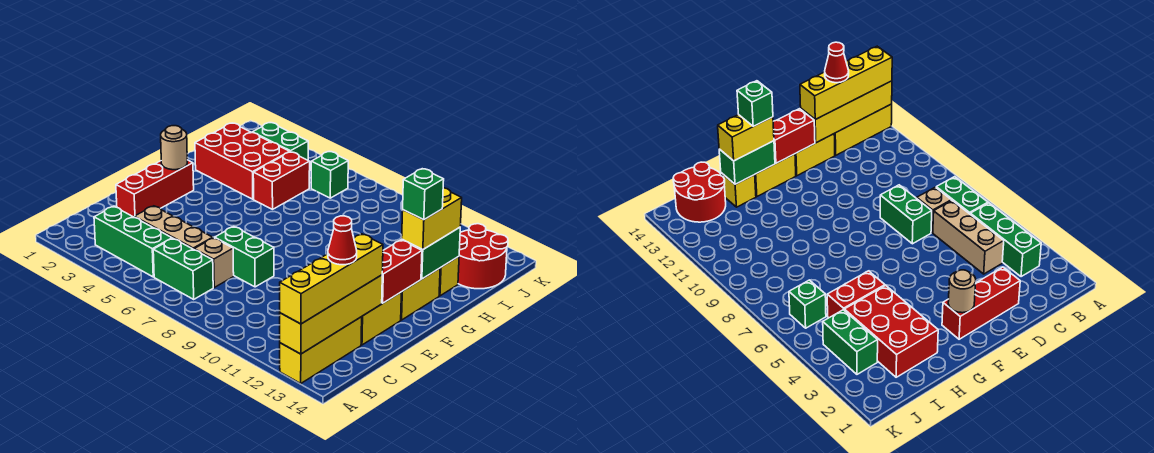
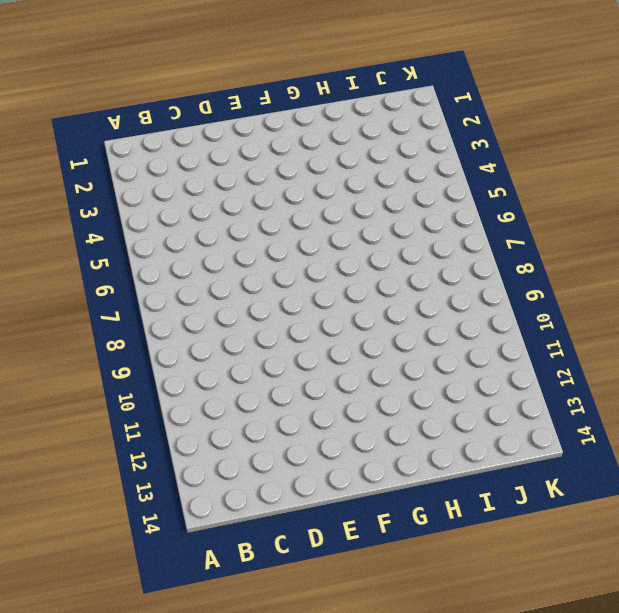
none -> yellow 1x3 brick [280,317,362,383]
none -> green 1x3 brick [94,206,172,277]
none -> green 1x2 brick [153,239,213,299]

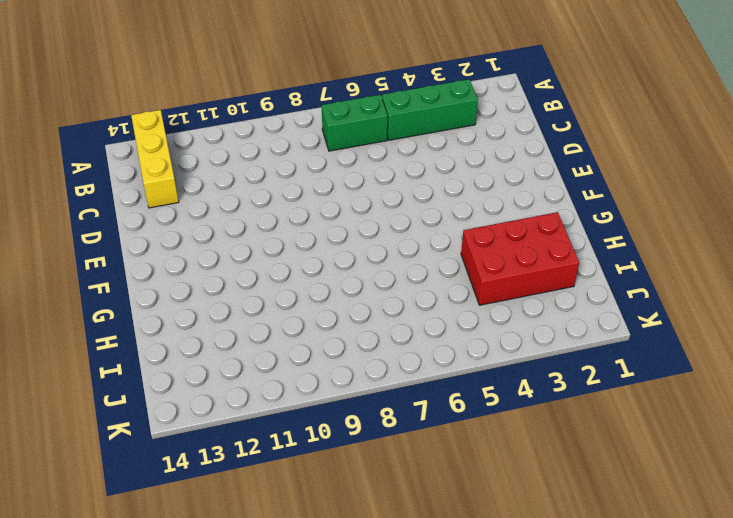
none -> tan 1x3 brick [134,206,213,249]
none -> tan 1x1 brick [194,238,234,287]
none -> red 1x3 brick [116,160,194,217]

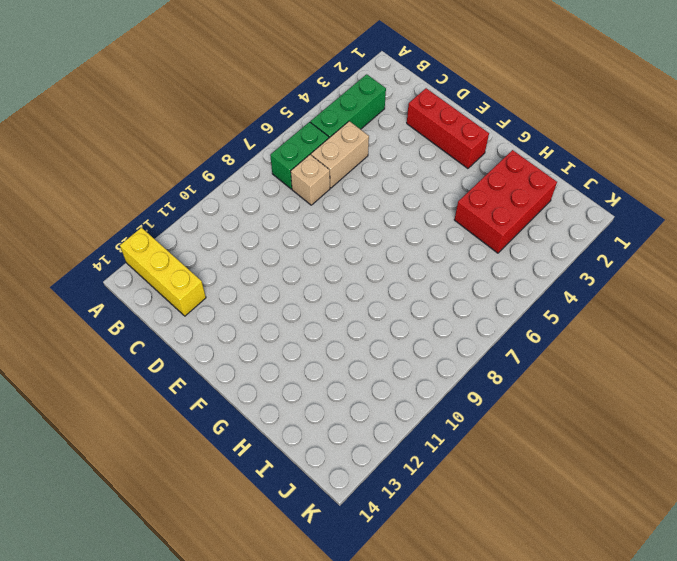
tan 1x2 brick [311,121,369,188] -> tan 1x3 brick [134,206,213,249]
none -> green 1x2 brick [215,227,274,287]
none -> yellow 1x2 brick [361,292,401,345]
none -> yellow 1x2 brick [401,268,440,320]

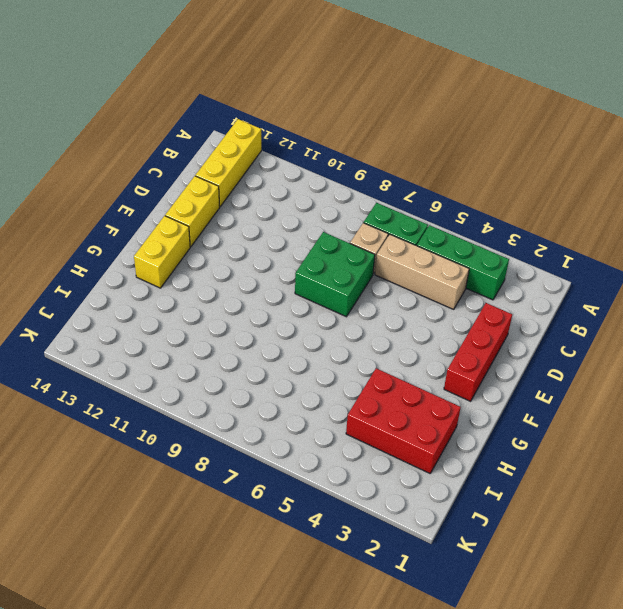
green 2x2 brick [295,232,375,317] -> green 1x2 brick [215,227,274,287]
none -> red 1x2 brick [253,152,310,209]
none -> yellow 1x1 brick [439,257,459,296]
none -> red 2x2 round brick [458,224,508,289]

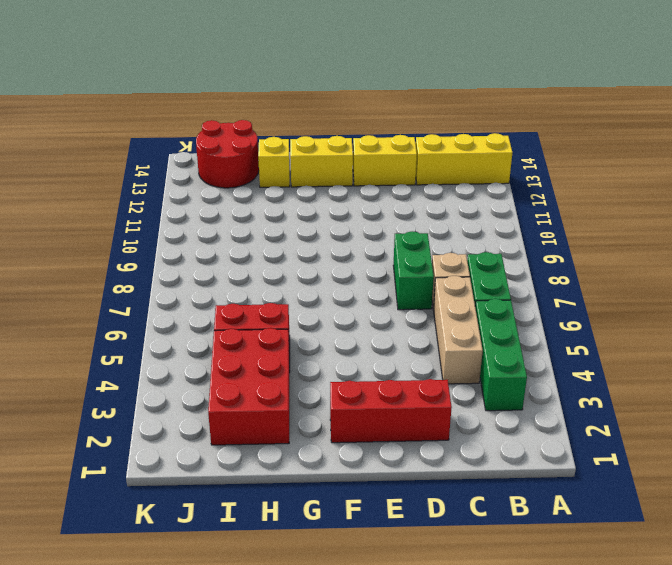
none -> green 1x2 brick [252,123,308,160]
none -> green 1x1 brick [311,152,348,198]
none -> yellow 1x4 brick [280,275,382,354]

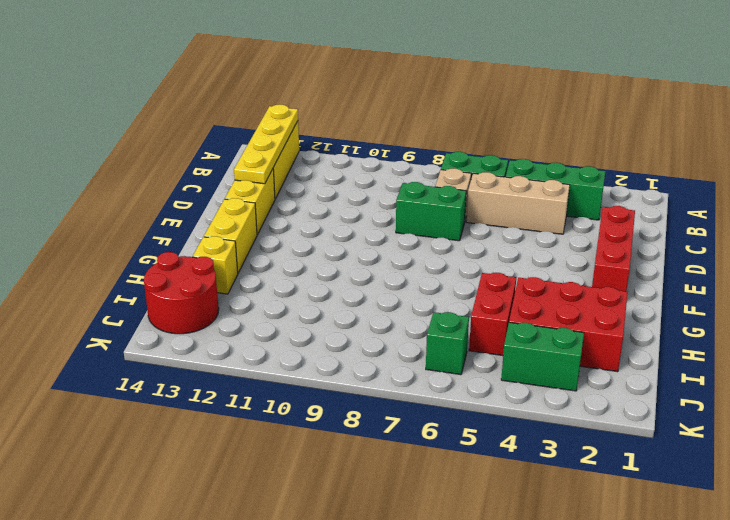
yellow 1x4 plate [234,105,298,184] -> yellow 1x4 brick [280,275,382,354]
none -> red 1x2 brick [382,240,422,303]
none -> tan 1x1 round brick [161,126,187,170]
none -> green 1x2 brick [402,227,460,279]

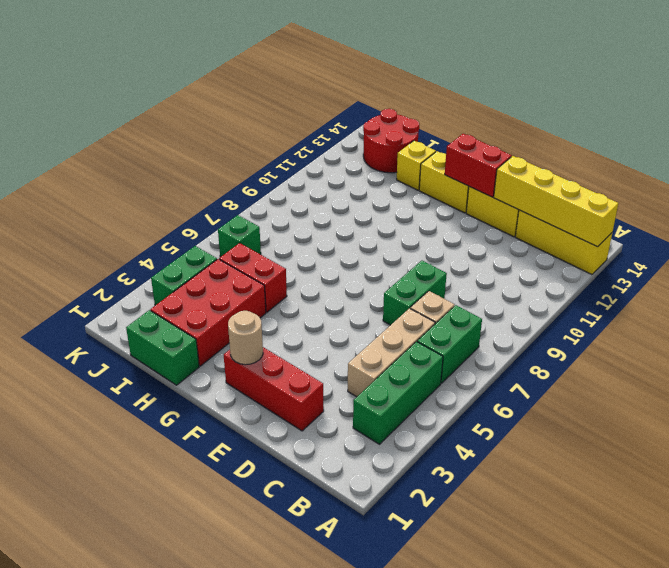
green 1x2 brick [126,310,199,385] -> green 1x2 brick moved to [402,227,460,279]
none -> yellow 1x4 brick [280,234,383,324]
none -> yellow 1x2 brick [402,188,462,250]
none -> red 1x1 cone [328,216,357,265]

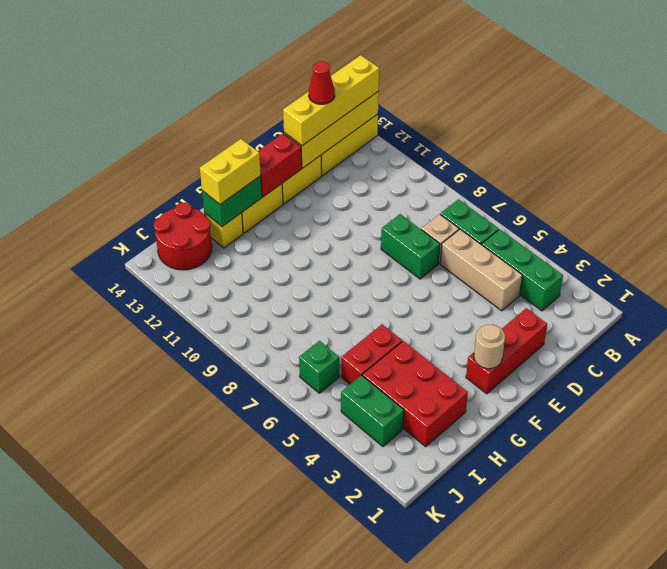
none -> green 1x1 brick [403,169,444,220]

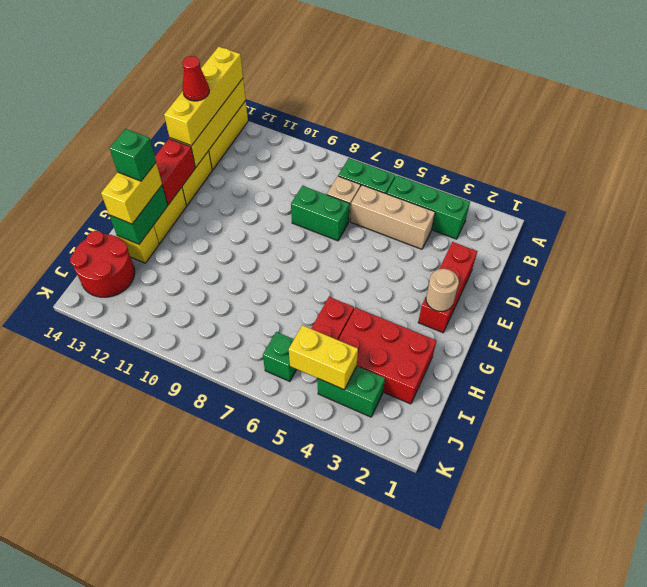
yellow 1x2 brick [289,325,358,390] -> none

